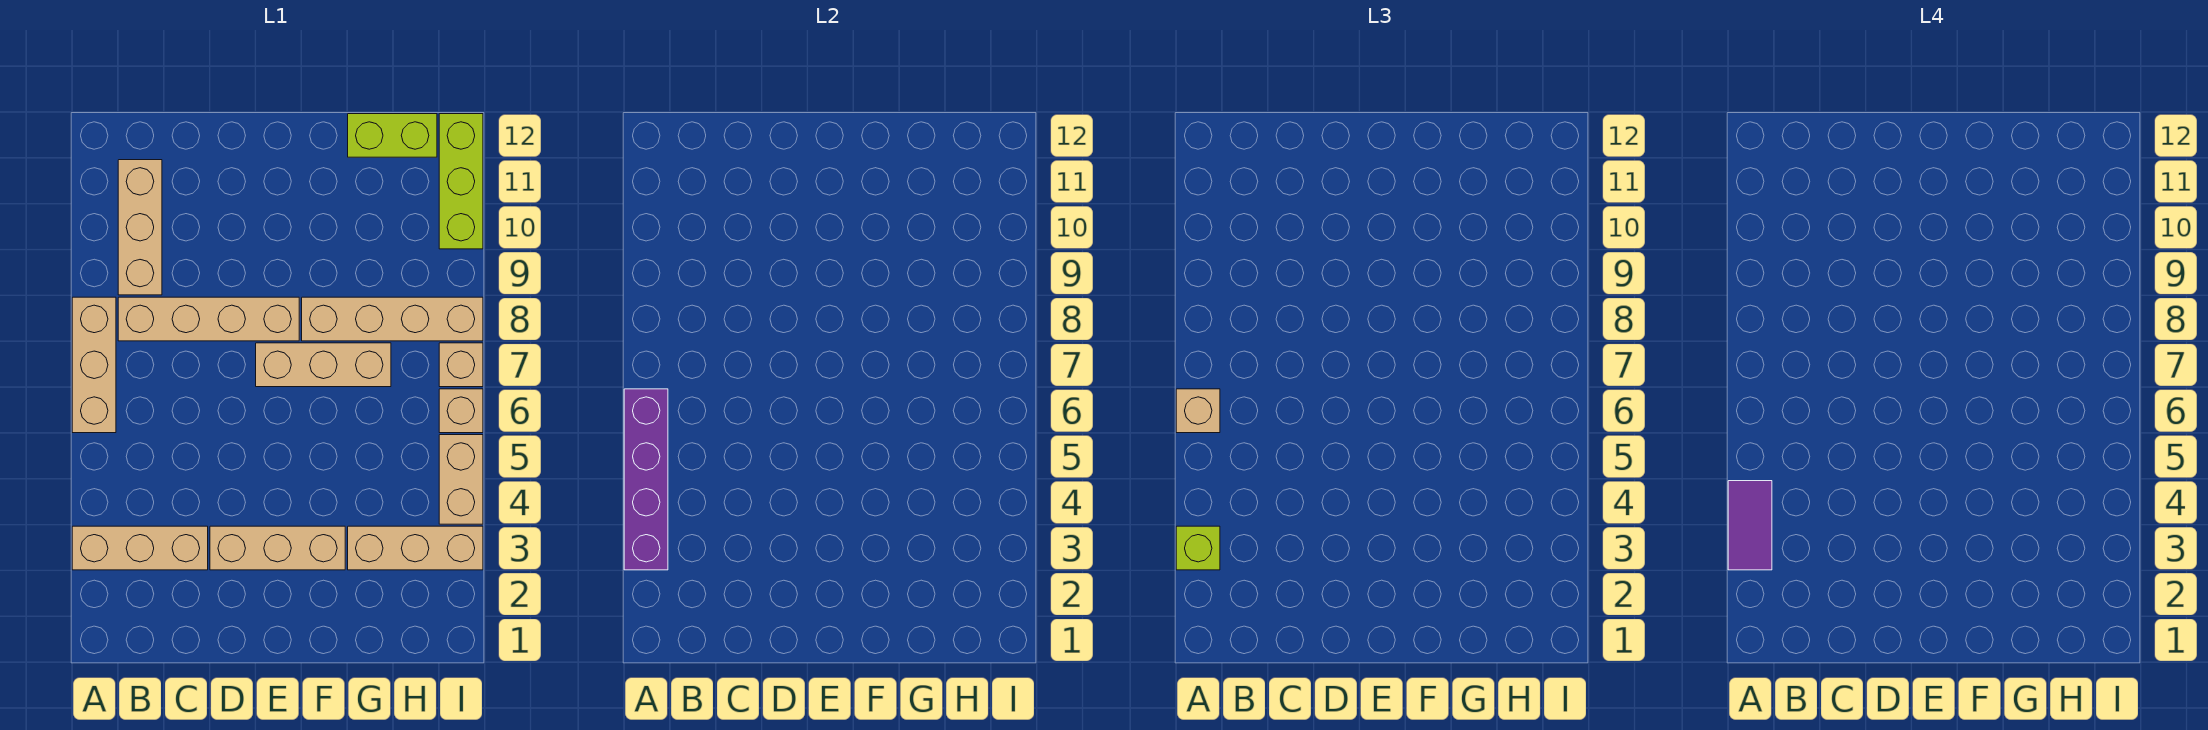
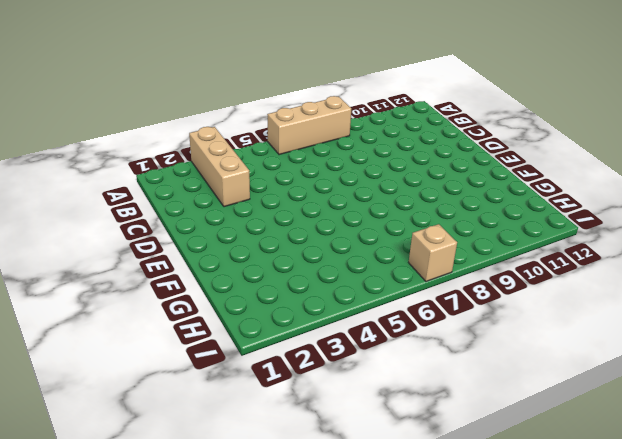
none -> tan 1x4 brick [118,297,299,341]
none -> tan 1x3 brick [118,160,162,295]
none -> tan 1x3 brick [210,526,345,570]

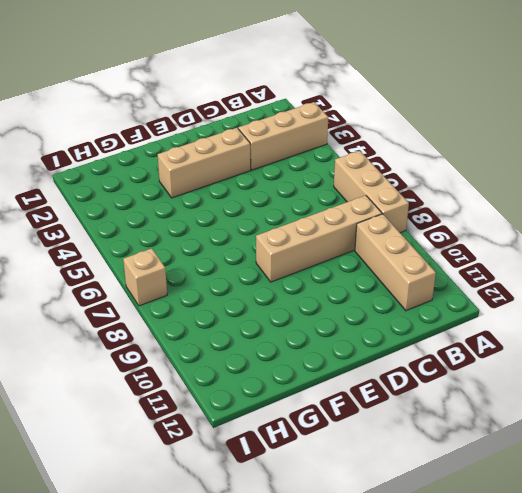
none -> tan 1x3 brick [256,343,391,387]
none -> tan 1x4 brick [302,297,483,341]
none -> tan 1x3 brick [348,526,483,570]

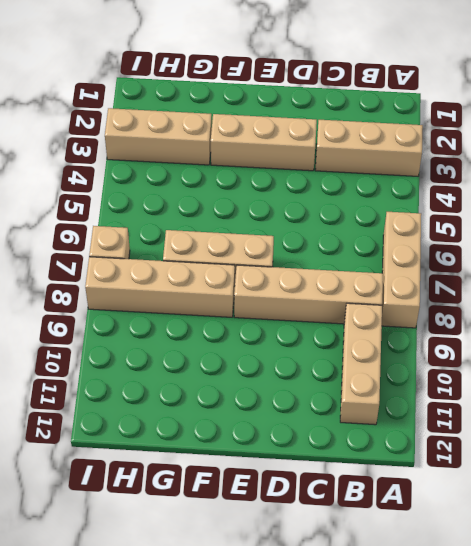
none -> lime 1x2 brick [348,114,437,157]
none -> tan 1x2 brick [439,435,483,524]
none -> tan 1x1 brick [439,389,483,433]

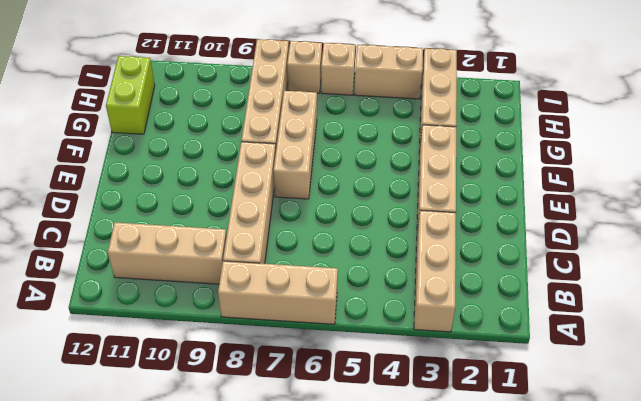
none -> lime 1x3 brick [439,114,483,249]
none -> purple 1x4 brick [624,389,668,570]
none -> lime 1x1 brick [1176,526,1220,570]

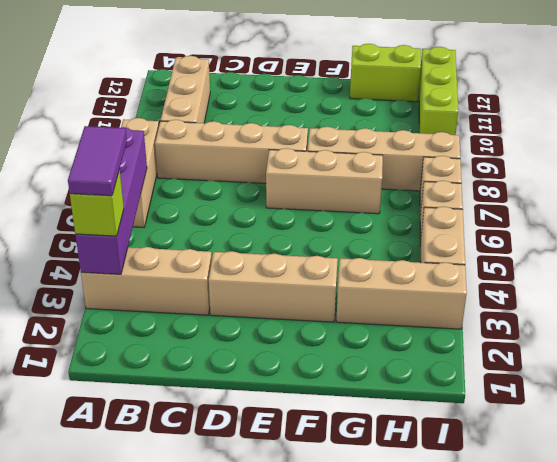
none -> tan 1x1 brick [1176,389,1220,433]

